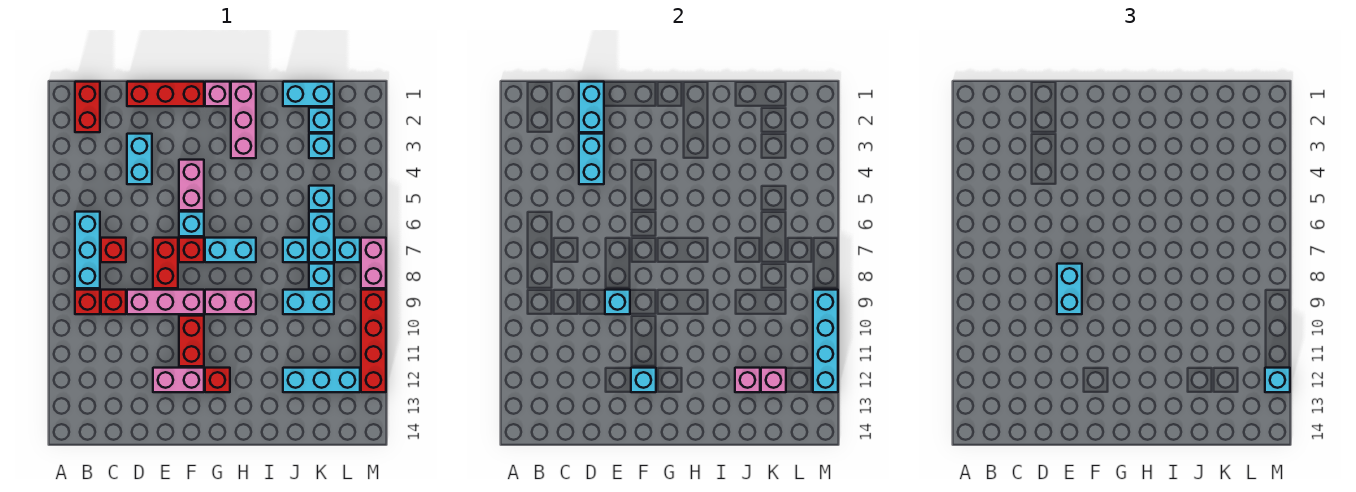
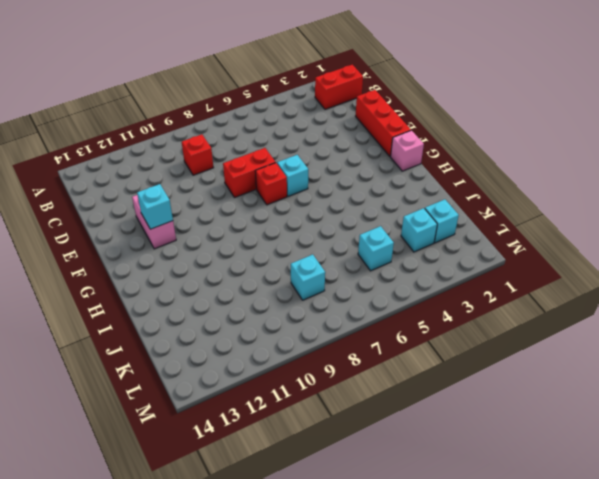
none -> cyan 1x3 brick [75,212,100,288]
none -> red 1x1 brick [75,290,100,314]
none -> red 1x1 brick [101,238,126,262]
none -> cyan 1x2 brick [127,134,152,184]

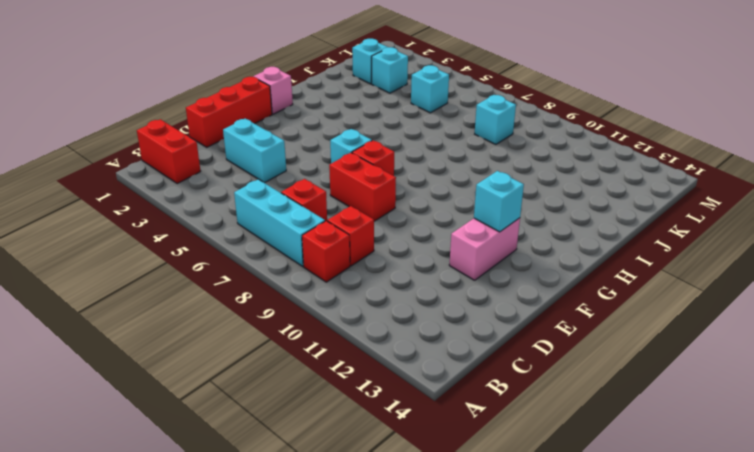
none -> pink 1x3 brick [127,290,204,314]
none -> pink 1x2 brick [179,160,204,210]
none -> red 1x2 brick [179,316,204,366]
none -> cyan 1x2 brick [205,238,256,262]

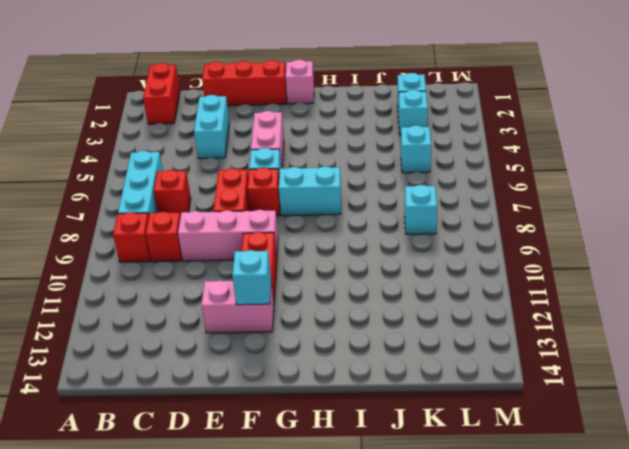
none -> pink 1x2 brick [205,290,256,314]
none -> red 1x1 brick [205,368,230,392]
none -> pink 1x3 brick [231,82,256,158]
none -> cyan 1x2 brick [283,82,334,106]

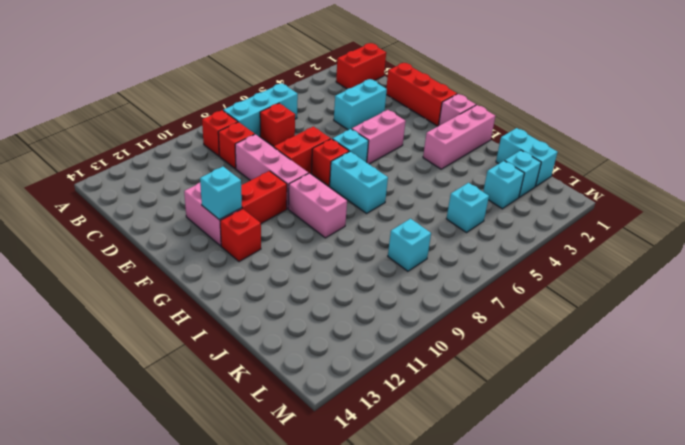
none -> cyan 1x1 brick [283,238,308,262]
none -> cyan 1x2 brick [283,290,334,314]
none -> cyan 1x3 brick [283,368,360,392]
none -> cyan 1x2 brick [309,212,334,262]

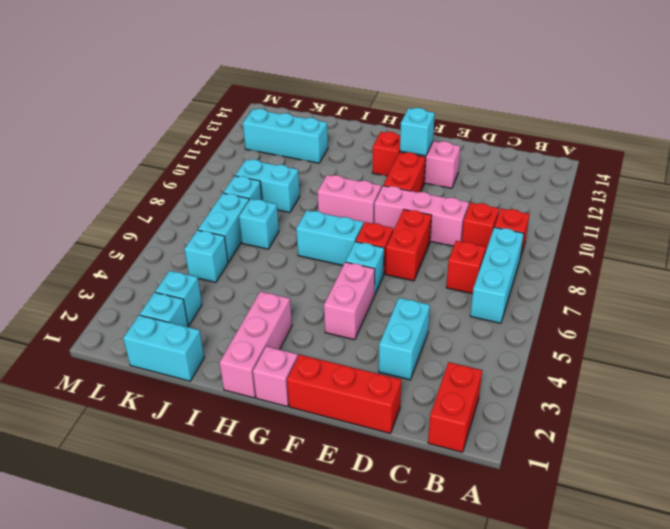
none -> cyan 1x1 brick [335,238,360,262]
none -> pink 1x2 brick [361,238,386,288]
none -> red 1x4 brick [361,290,386,392]
none -> cyan 1x2 brick [579,82,604,132]

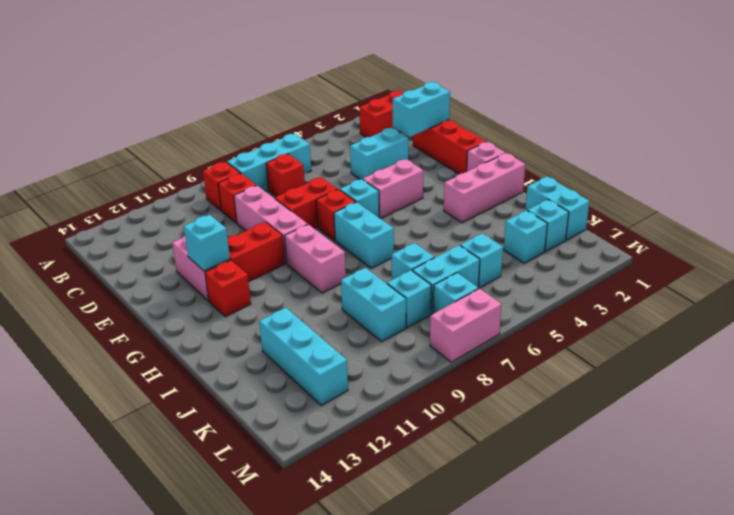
none -> red 1x4 brick [361,290,386,392]
none -> cyan 1x2 brick [579,134,604,184]
none -> cyan 1x1 brick [605,290,630,314]
none -> pink 1x1 brick [735,368,760,392]

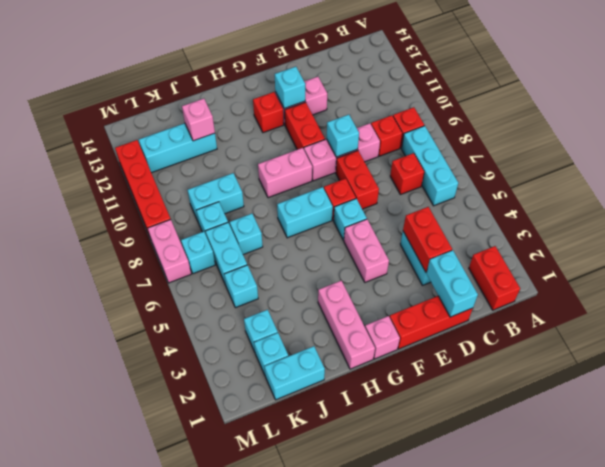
red 1x2 brick [403,207,452,272] -> cyan 1x2 brick [579,134,604,184]
none -> pink 1x1 brick [761,368,786,392]
none -> cyan 1x4 brick [813,290,838,392]
none -> cyan 1x2 brick [1057,264,1082,314]
none -> cyan 1x1 brick [1265,368,1290,392]

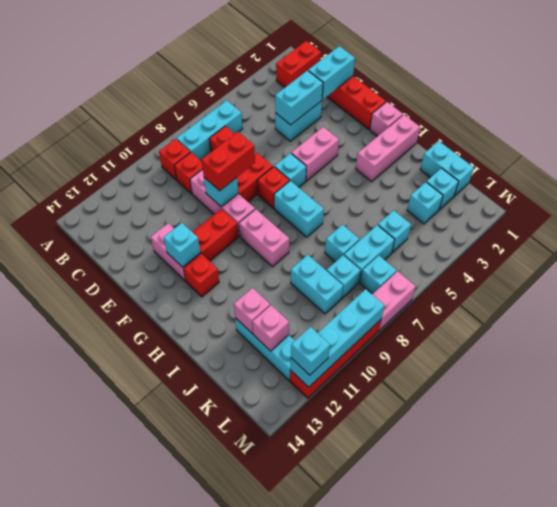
red 1x2 brick [202,132,255,191] -> cyan 1x2 brick [1057,264,1082,314]

